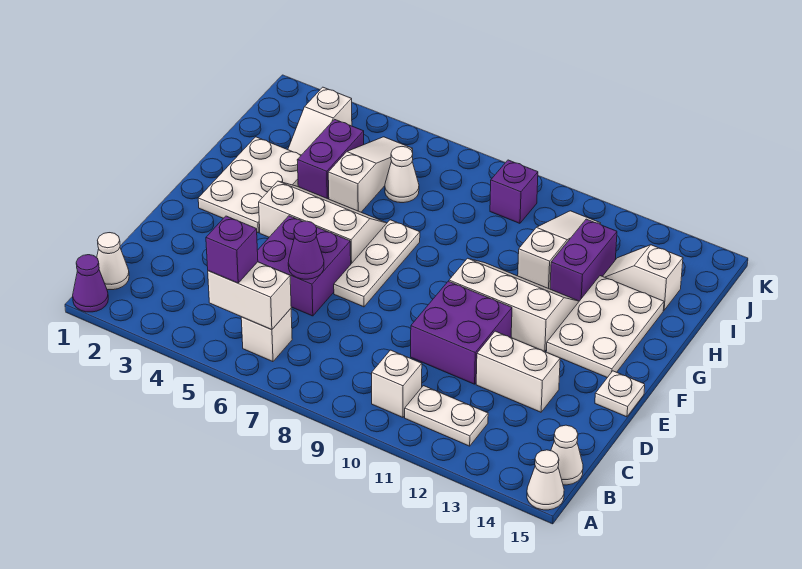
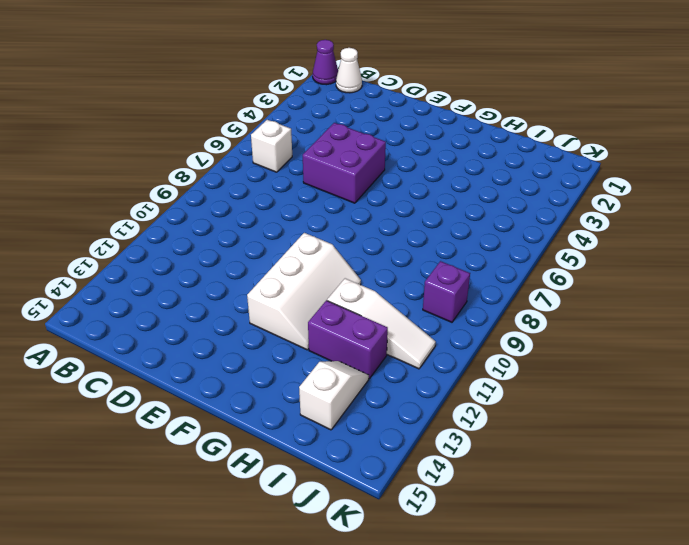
none -> white 1x1 cone [527,450,564,510]
none -> white 1x1 brick [372,350,422,417]
none -> white 1x2 plate [405,386,488,446]

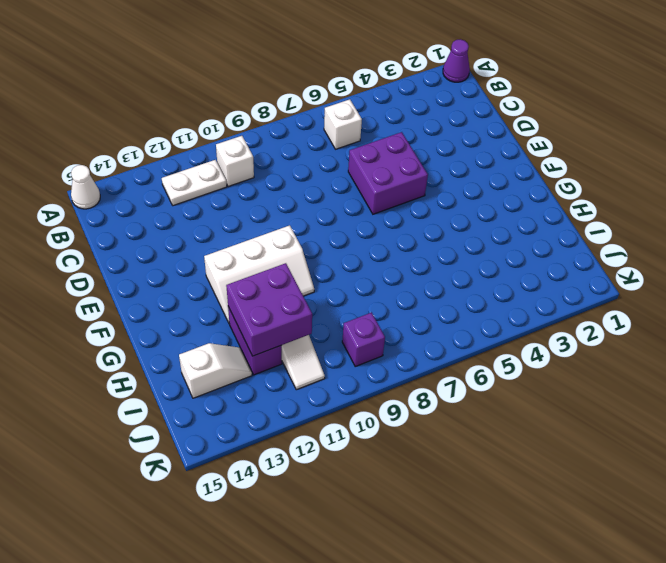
purple 2x2 brick [226,263,312,356] -> purple 2x2 brick moved to [411,281,512,384]
none -> white 1x1 cone [97,233,129,290]
none -> white 1x1 cone [551,425,583,485]
none -> white 1x2 brick [476,331,560,412]

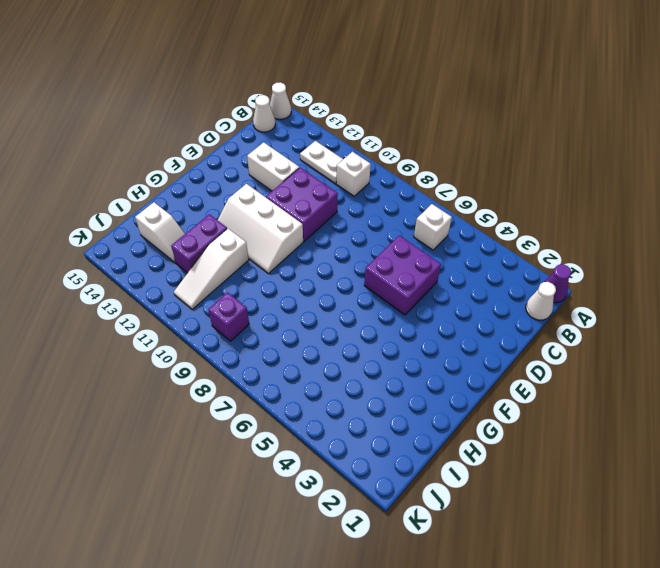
none -> white 1x3 plate [334,220,420,307]
none -> white 1x1 plate [595,371,645,417]
none -> white 2x3 plate [198,137,301,233]

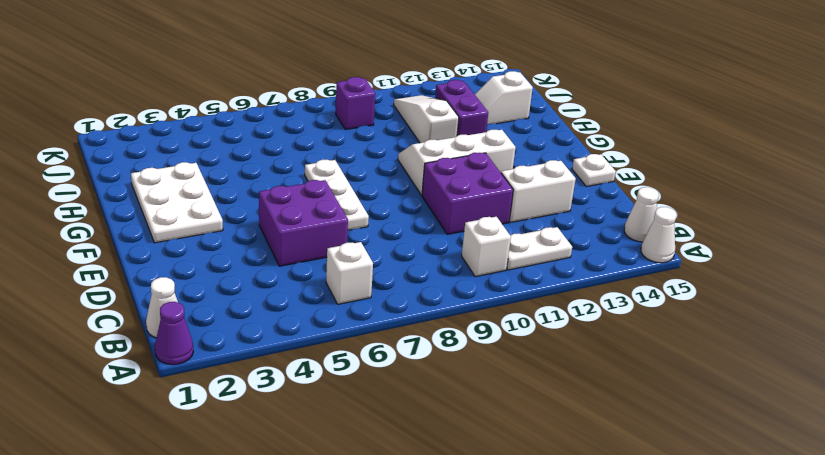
none -> white 2x3 slope [259,181,387,264]
none -> white 2x3 plate [546,276,664,378]
none -> purple 1x2 brick [297,119,364,199]

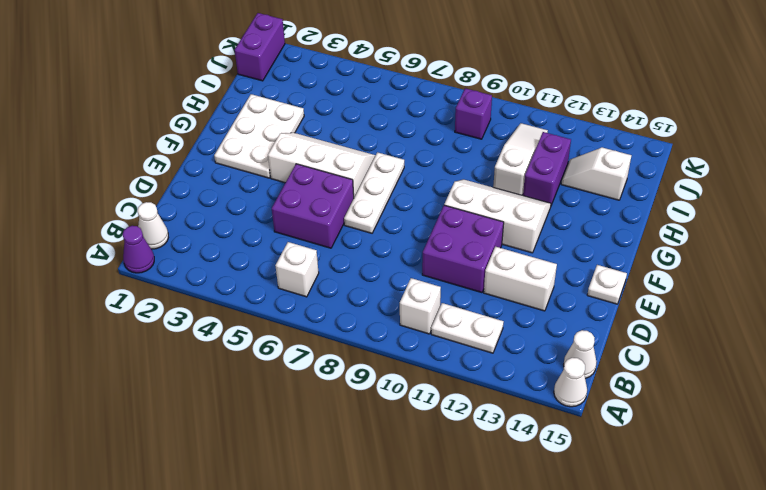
purple 1x2 brick [235,13,285,81] -> purple 1x2 brick moved to [297,119,364,199]
none -> white 2x3 plate [546,276,664,378]
none -> white 1x3 slope [328,137,413,212]
none -> white 1x2 slope [288,87,352,155]

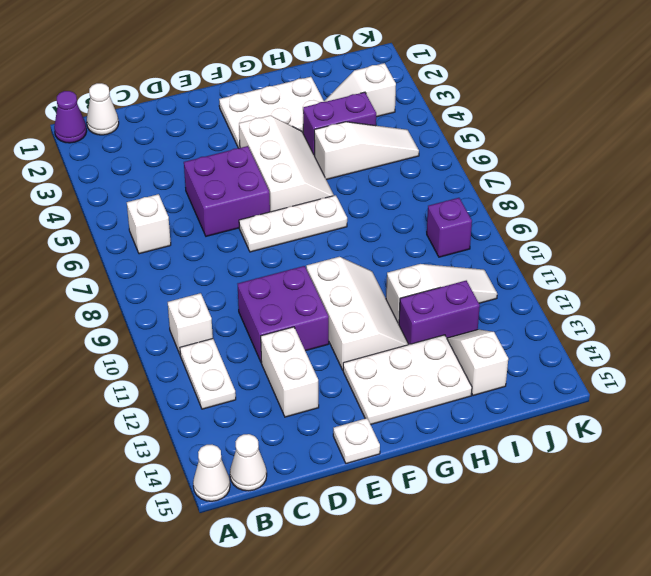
none -> white 1x1 cone [385,147,419,203]
none -> white 1x2 brick [208,262,291,330]
none -> purple 1x1 cone [288,221,324,279]

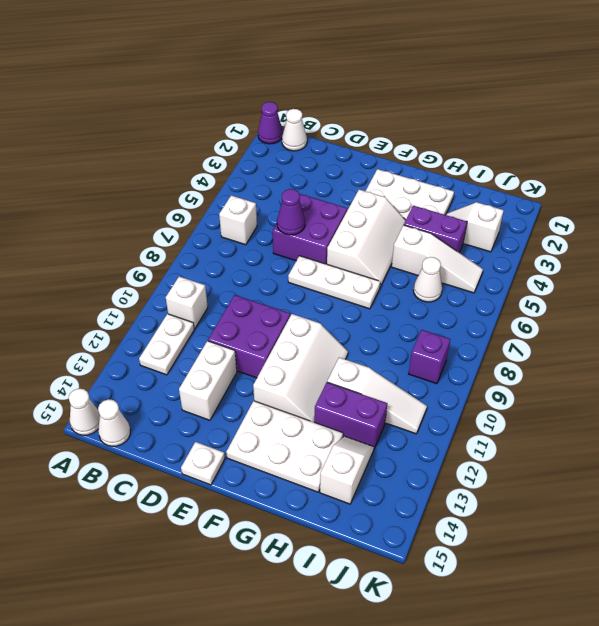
none -> white 1x2 brick [208,262,291,330]
none -> purple 1x1 brick [206,216,258,283]

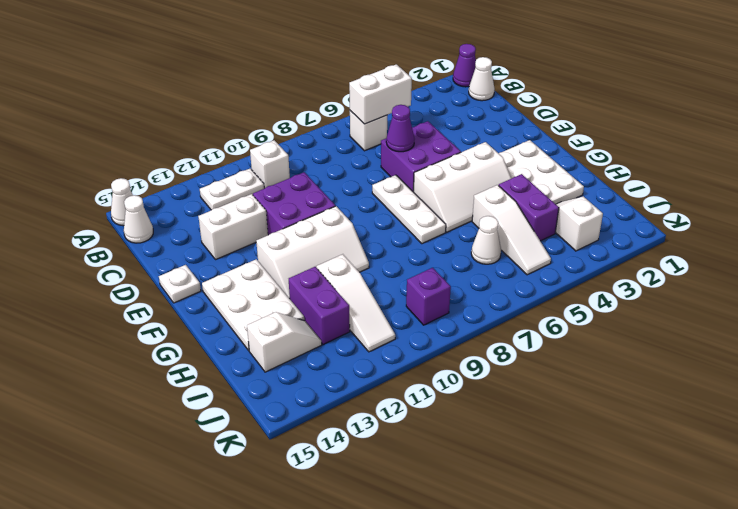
none -> purple 1x1 brick [206,216,258,283]

